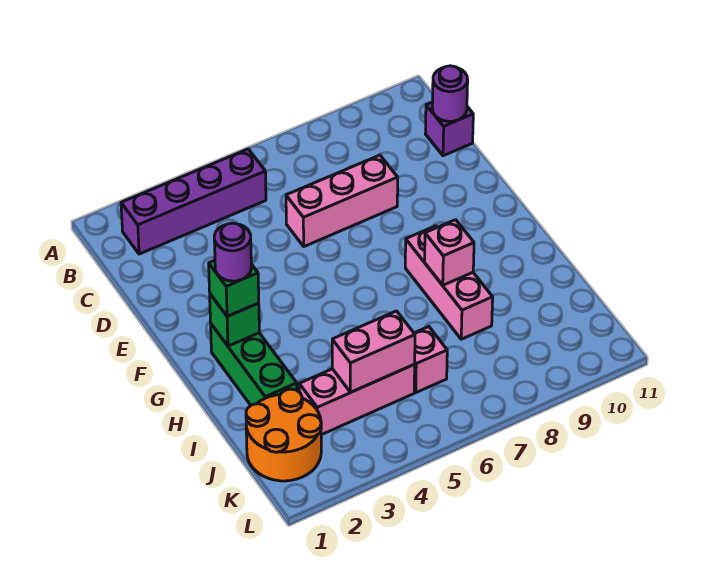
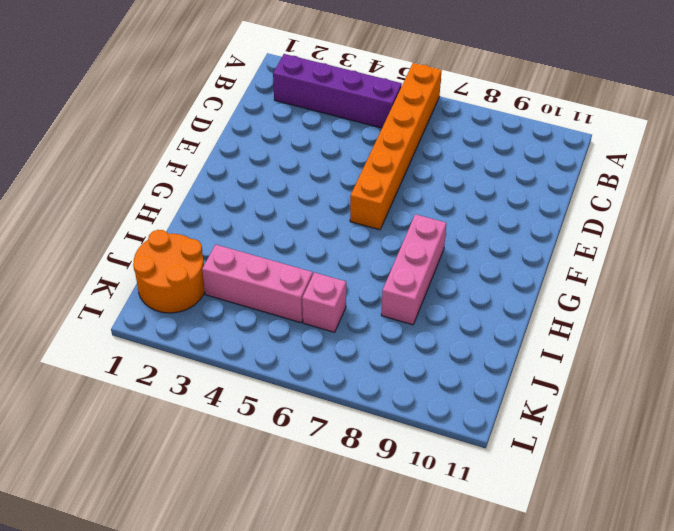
orange 1x6 brick [350,63,442,230] -> pink 1x3 brick [286,155,398,246]
none -> purple 1x1 brick [426,102,473,156]
none -> green 1x3 brick [211,324,297,405]
none -> purple 1x1 round brick [432,66,468,121]

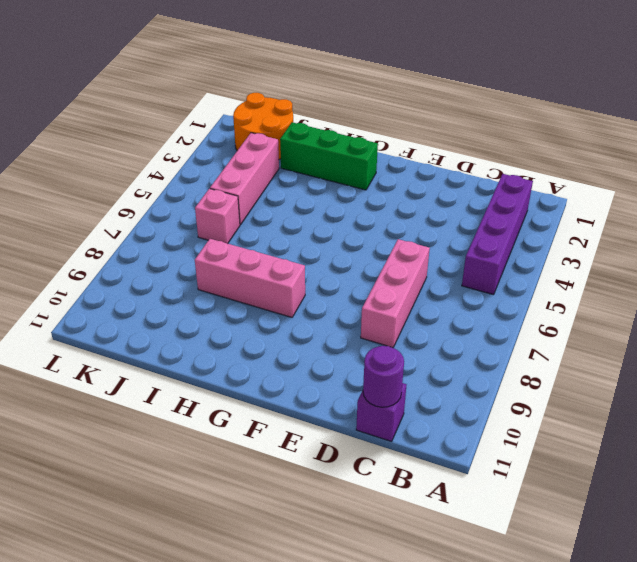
none -> green 1x1 brick [210,294,259,346]
none -> pink 1x1 brick [425,220,474,285]
none -> pink 1x2 brick [332,311,415,392]

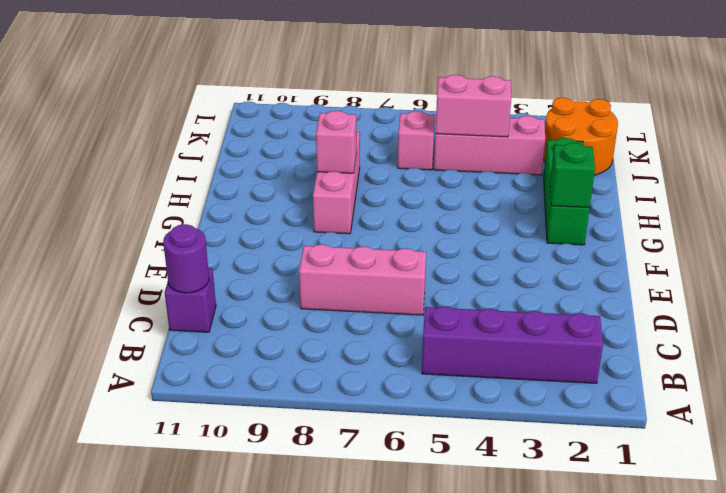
none -> green 1x1 brick [209,260,259,316]
none -> purple 1x1 round brick [214,223,251,281]

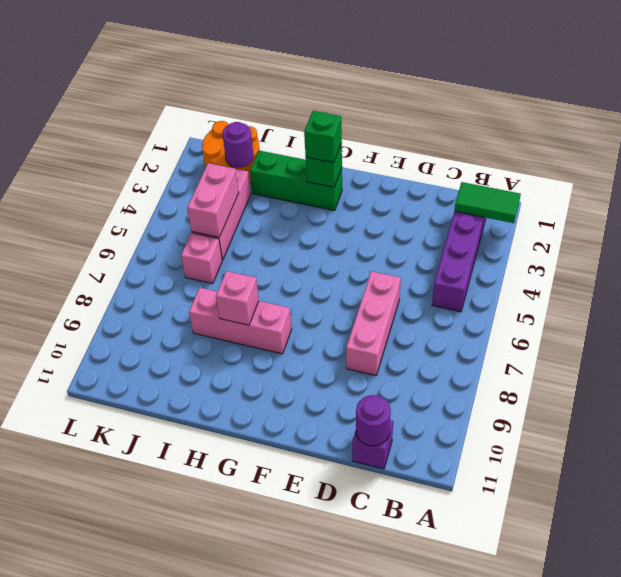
green 1x2 tile [455,182,521,223] -> none
purple 1x1 round brick [222,122,254,168] -> purple 1x1 round brick moved to [214,223,251,281]

